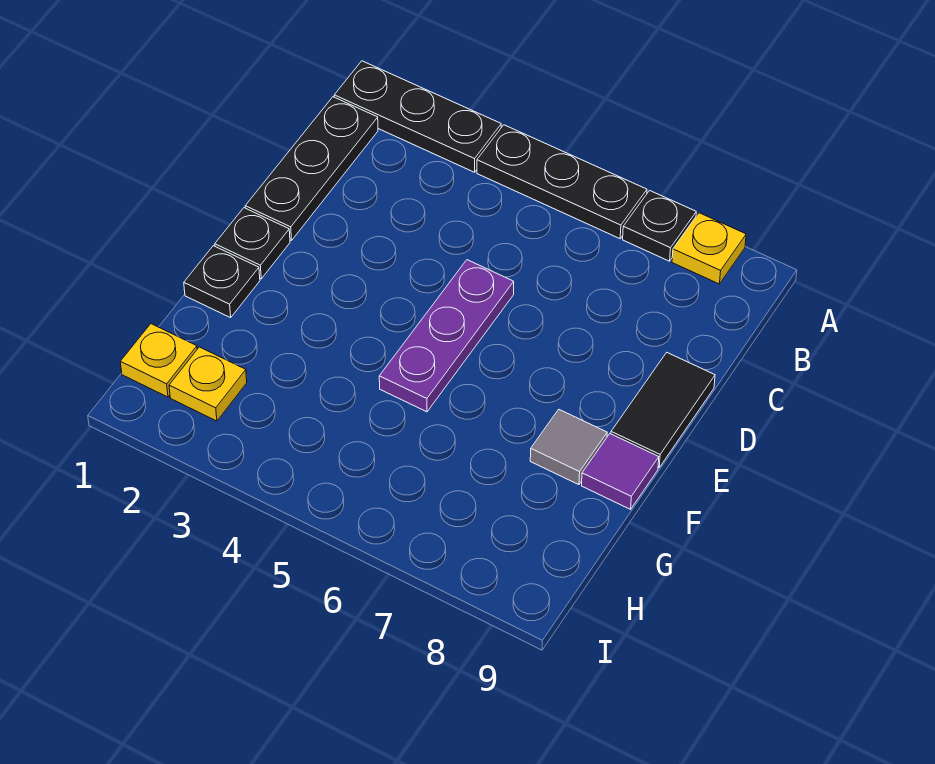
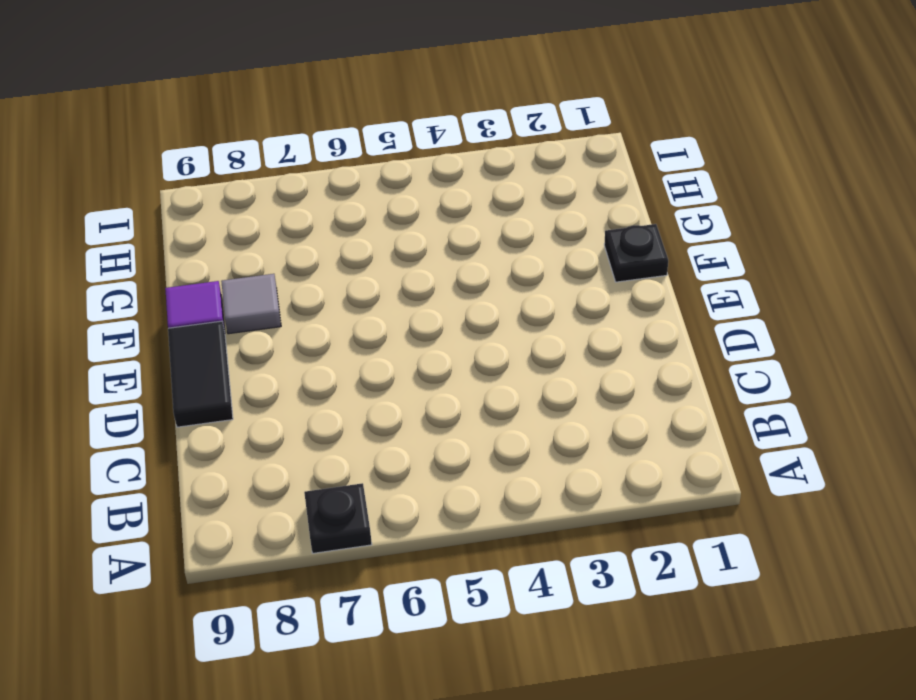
none -> black 1x3 plate [334,61,501,172]
none -> black 1x3 plate [477,125,647,239]
none -> yellow 1x1 plate [672,213,746,284]

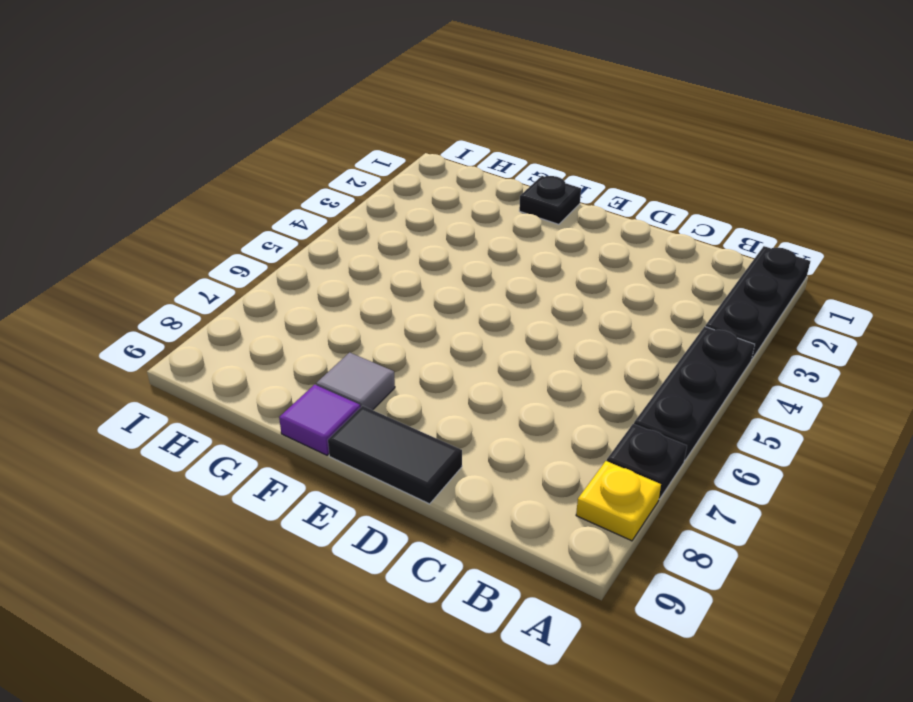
none -> black 1x3 plate [245,97,378,241]
none -> purple 1x3 plate [379,260,514,412]
none -> black 1x1 plate [215,208,290,279]

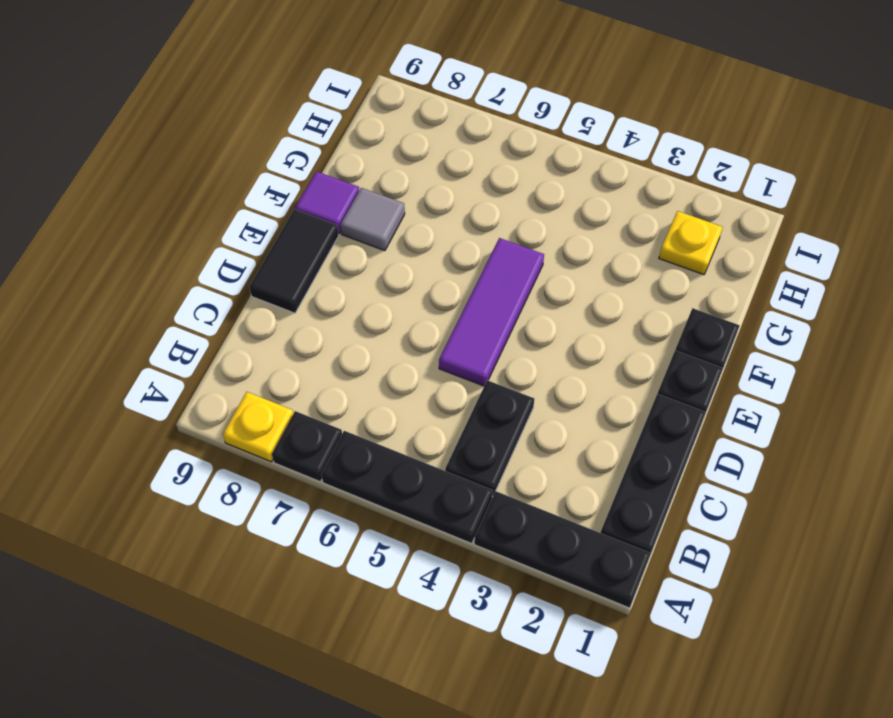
black 1x2 plate [445,380,534,495] -> none
purple 1x3 tile [439,238,544,386] -> purple 1x3 plate [379,260,514,412]
none -> yellow 1x1 plate [120,324,197,397]

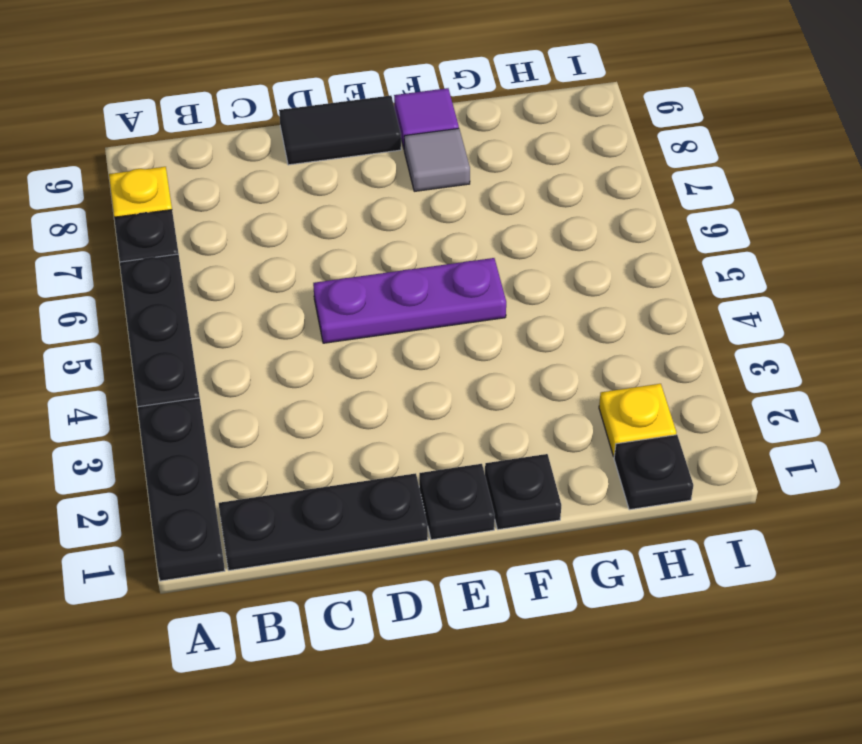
black 1x1 plate [614,435,693,510] -> yellow 1x1 plate [120,324,197,397]

